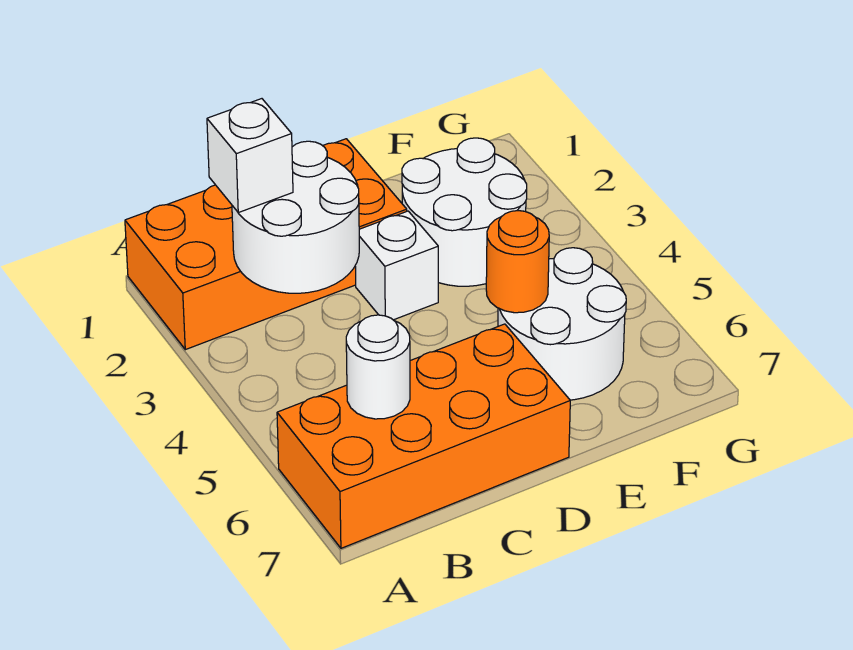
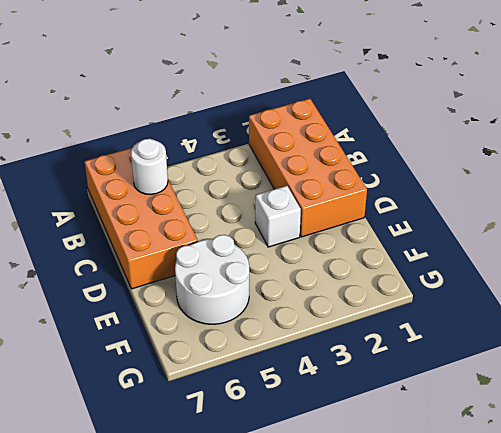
none -> white 2x2 round brick [402,138,527,286]
none -> white 2x2 round brick [232,141,359,293]

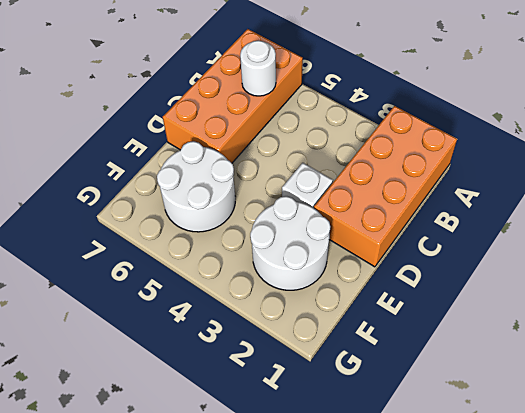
none -> white 2x2 round brick [232,141,359,293]
none -> orange 1x1 round brick [486,211,549,313]

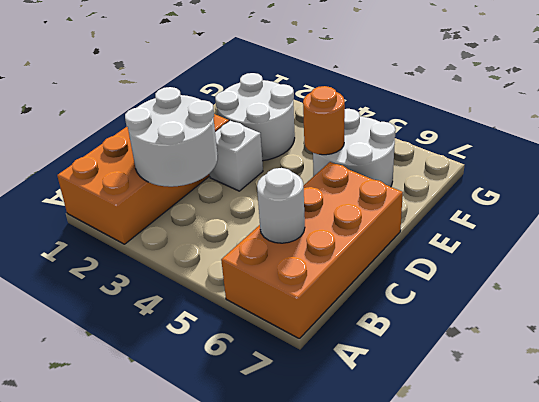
none -> white 1x1 brick [207,99,293,213]

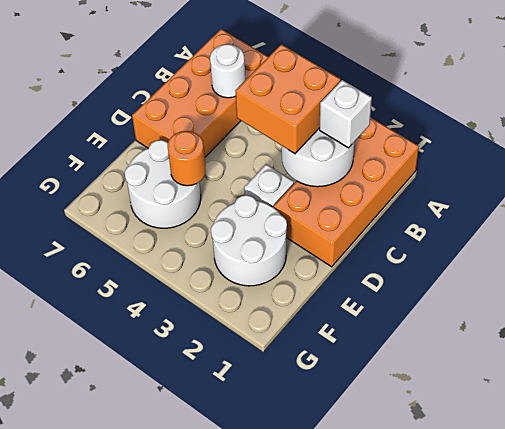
orange 2x2 brick [235,44,341,154] -> none

